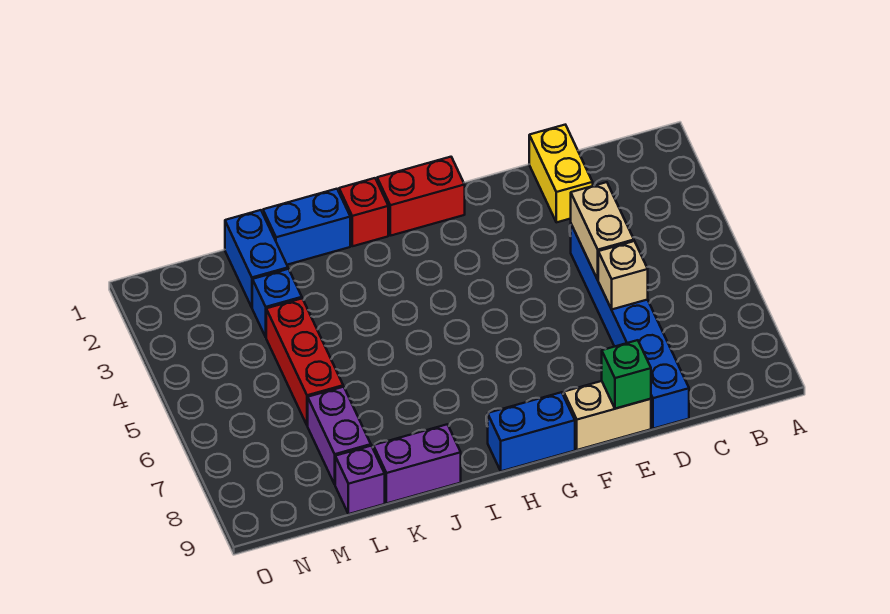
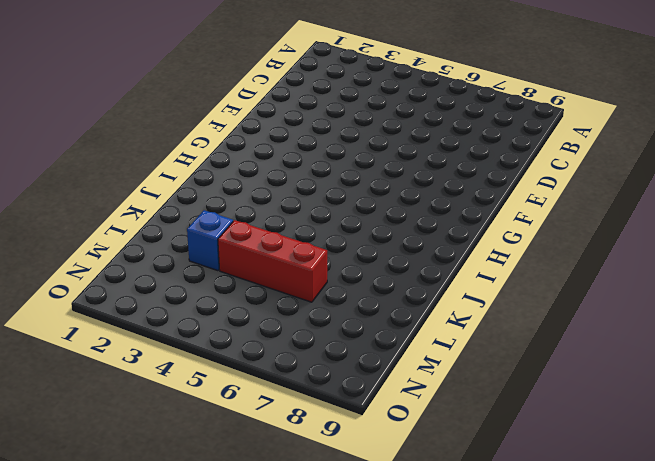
none -> yellow 1x2 brick [529,125,593,222]
none -> blue 1x6 brick [571,225,689,429]
none -> tan 1x2 brick [564,381,651,450]

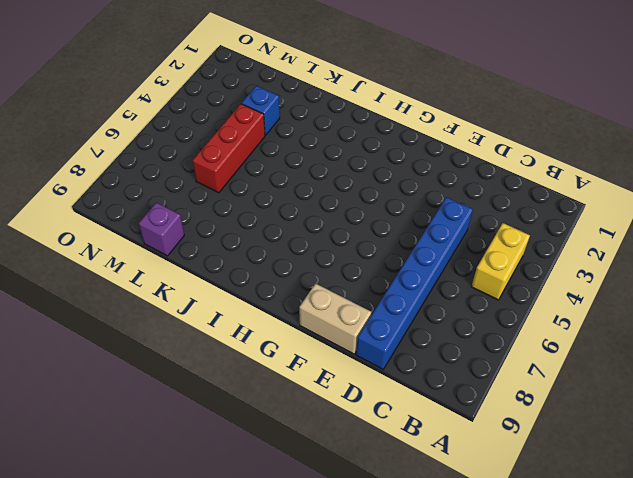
yellow 1x2 brick [471,223,530,300] -> yellow 1x2 brick moved to [529,125,593,222]
none -> red 1x2 brick [377,157,465,236]
none -> blue 1x2 brick [488,392,575,471]
none -> red 1x1 brick [339,178,388,246]

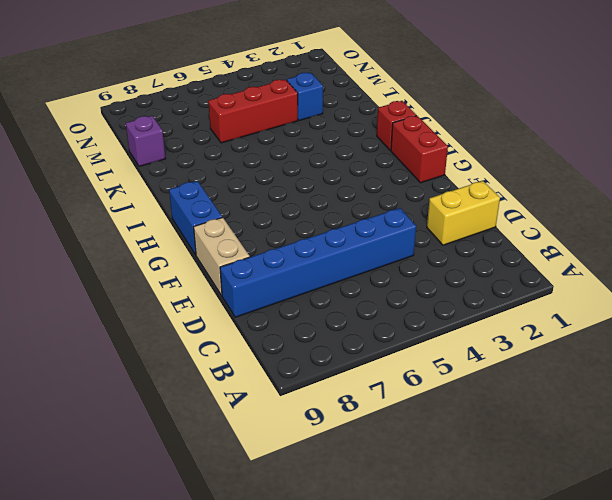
none -> blue 1x2 brick [263,189,350,265]
none -> purple 1x2 brick [373,424,461,503]
none -> blue 1x2 brick [225,210,288,307]

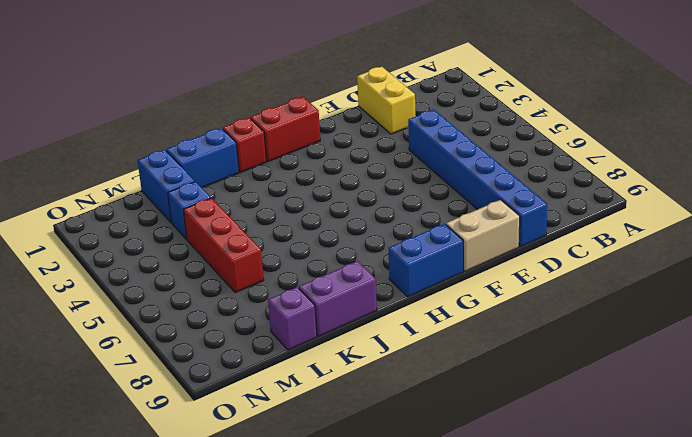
none -> purple 1x2 brick [308,387,371,484]
none -> tan 1x2 brick [571,182,634,280]
none -> tan 1x1 brick [598,241,648,309]

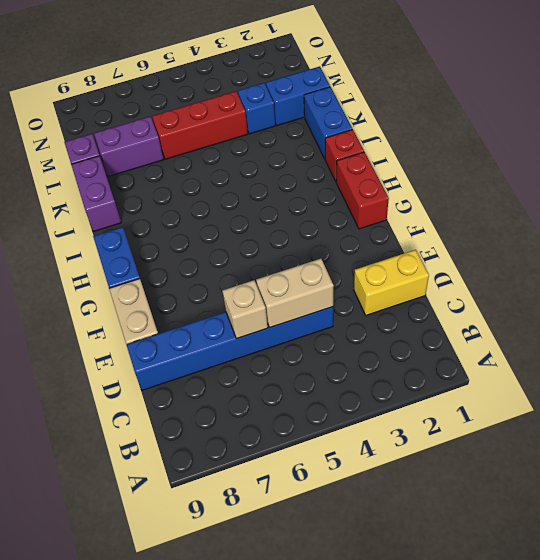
none -> green 1x1 brick [602,340,651,409]

